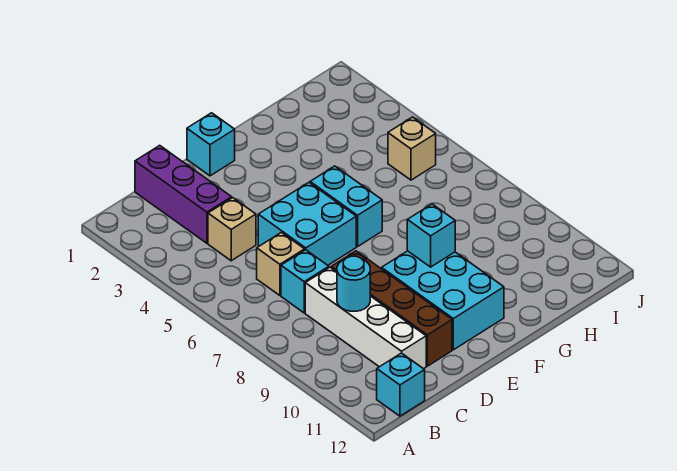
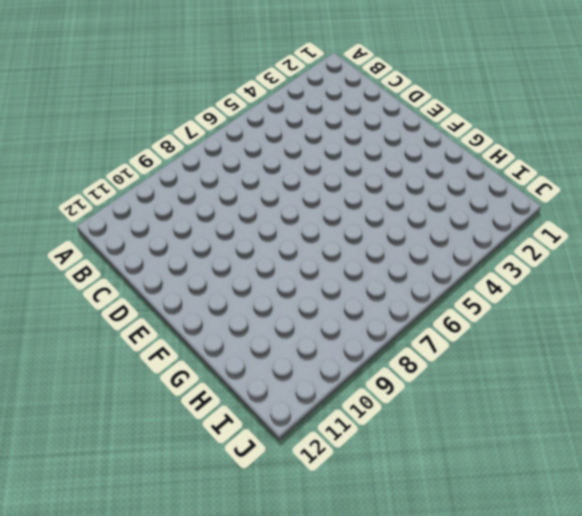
none -> cyan 1x1 brick [377,353,425,416]
none -> purple 1x3 brick [135,145,232,243]
none -> tan 1x1 brick [208,198,256,261]

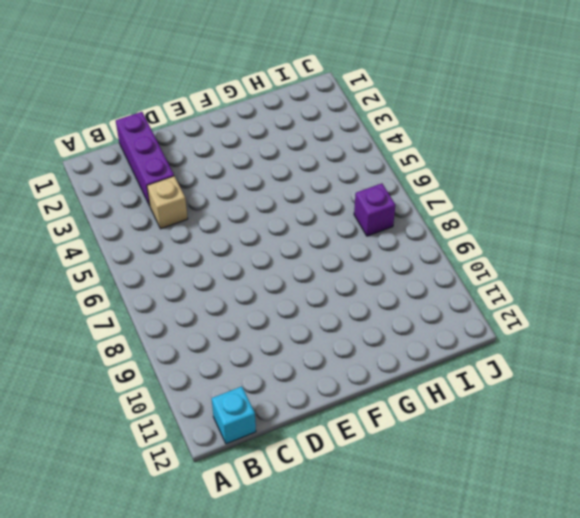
purple 1x1 brick [354,183,395,236] -> none
none -> tan 1x1 brick [257,232,305,295]
none -> cyan 1x1 brick [281,250,329,313]
none -> white 1x4 brick [305,267,426,369]

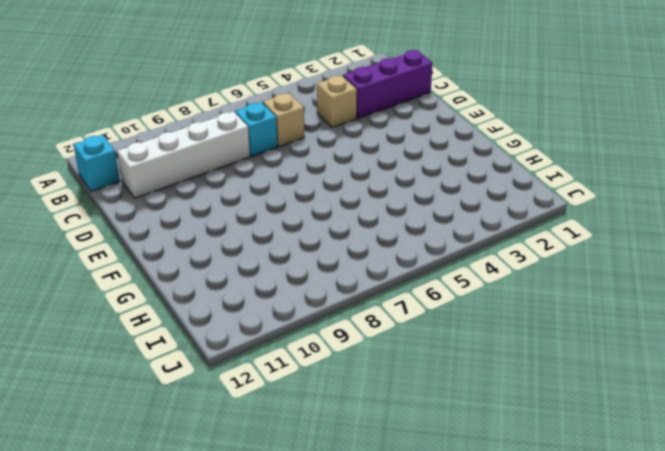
none -> cyan 2x2 brick [258,183,356,265]
none -> brown 1x4 brick [331,251,452,366]
none -> cyan 1x1 brick [187,113,235,176]

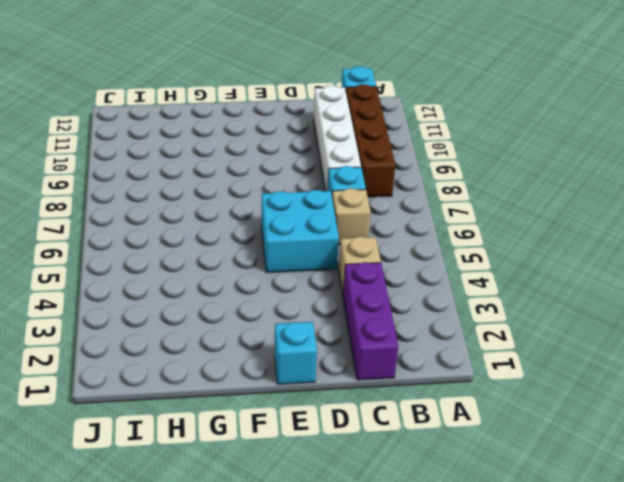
brown 1x4 brick [346,84,395,197] -> brown 1x4 brick moved to [331,251,452,366]
none -> cyan 2x3 brick [382,251,504,350]
none -> cyan 1x2 brick [310,166,382,246]
none -> tan 1x1 brick [388,117,436,180]

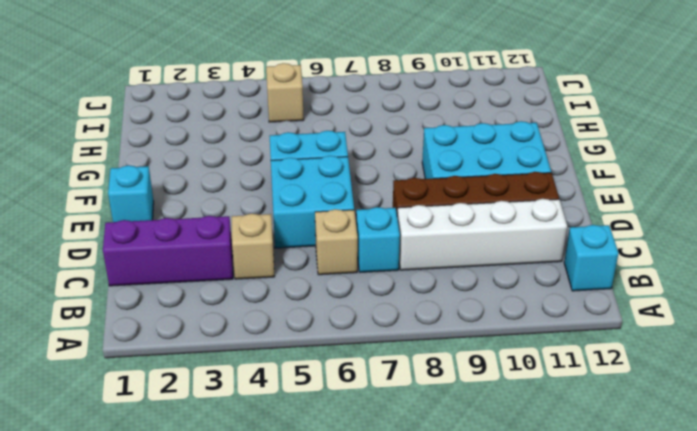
none -> cyan 1x1 round brick [337,256,370,311]
none -> cyan 1x1 brick [407,204,455,267]

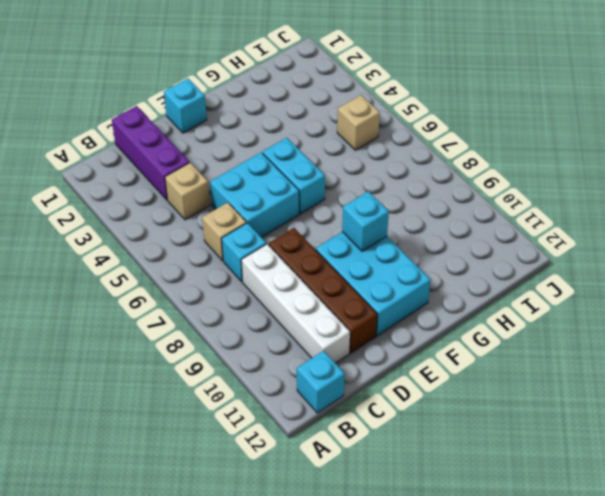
none -> cyan 1x1 round brick [337,256,370,311]

